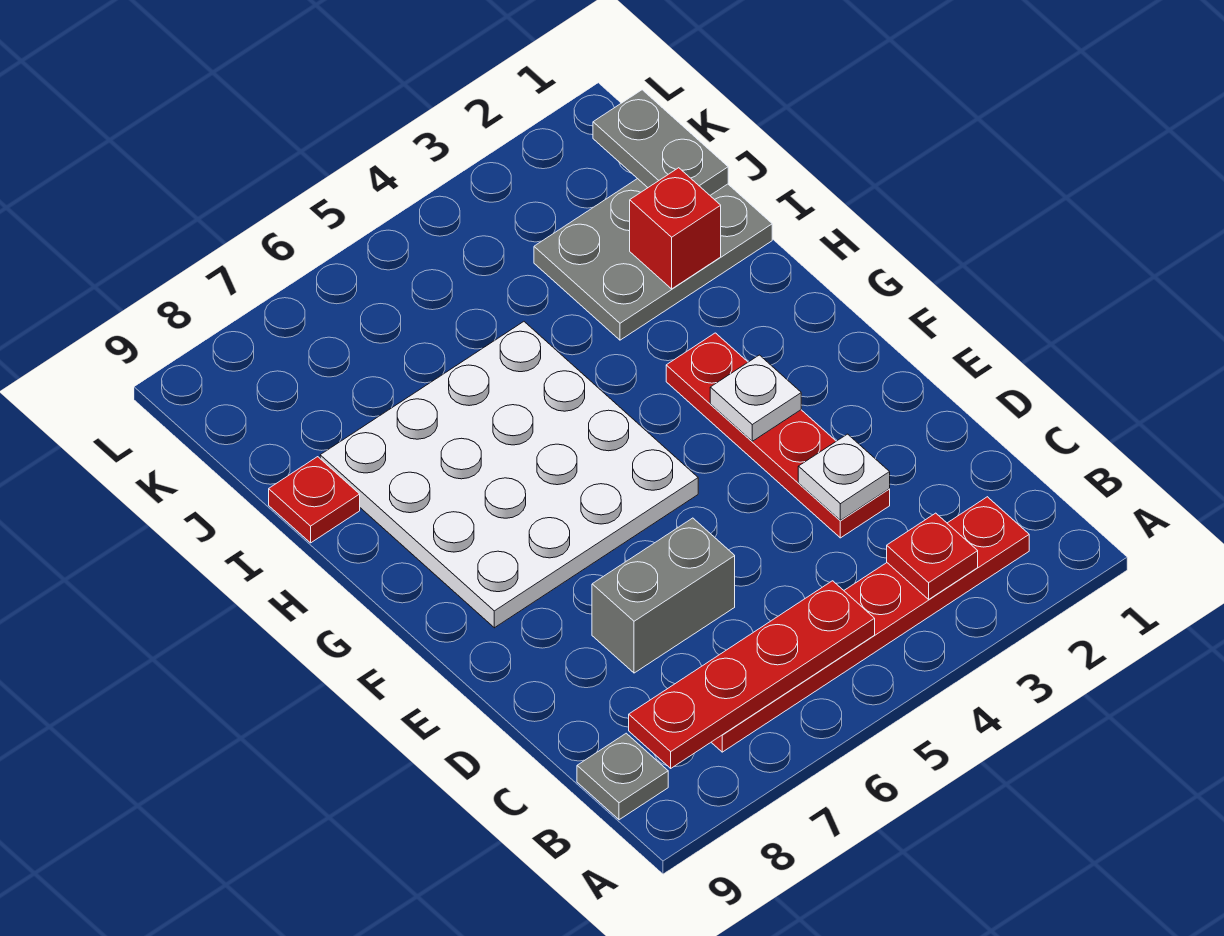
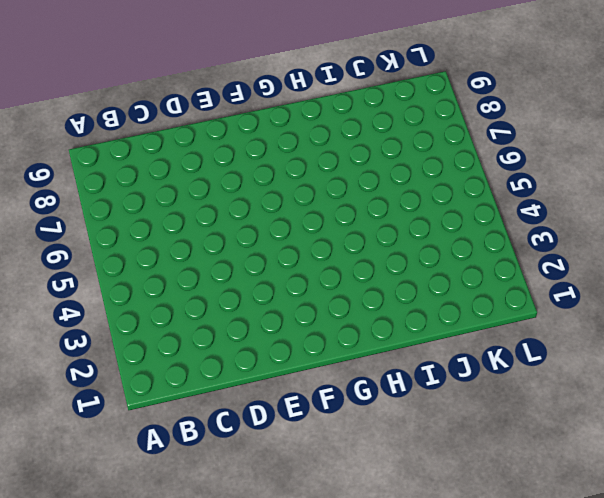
none -> red 1x6 plate [711,497,1029,752]
none -> grey 1x1 plate [577,733,668,820]
none -> red 1x4 plate [666,333,890,538]

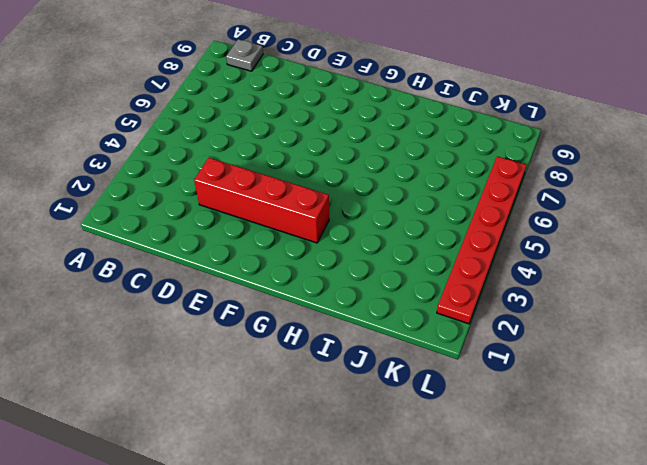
red 1x4 brick [194,158,329,243] -> red 1x4 plate [666,333,890,538]
red 1x6 plate [437,157,526,324] -> red 1x6 plate moved to [711,497,1029,752]
none -> grey 1x2 brick [592,518,735,673]
none -> white 4x4 plate [320,322,698,628]
none -> grey 2x3 plate [534,179,772,340]

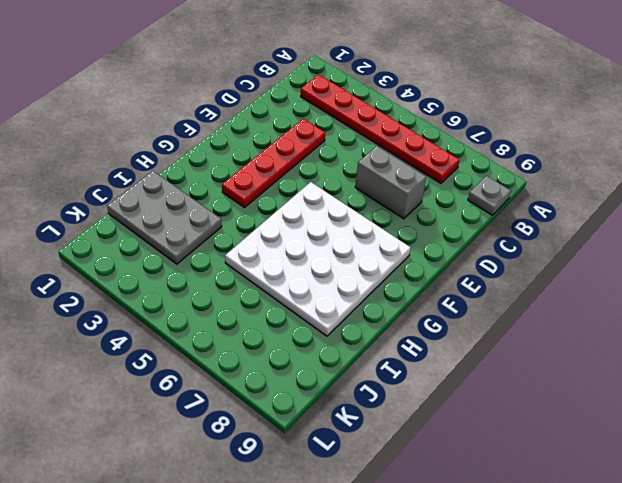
none -> red 1x1 plate [269,457,360,543]
none -> red 1x1 plate [887,513,978,599]
none -> red 1x4 plate [629,581,875,768]

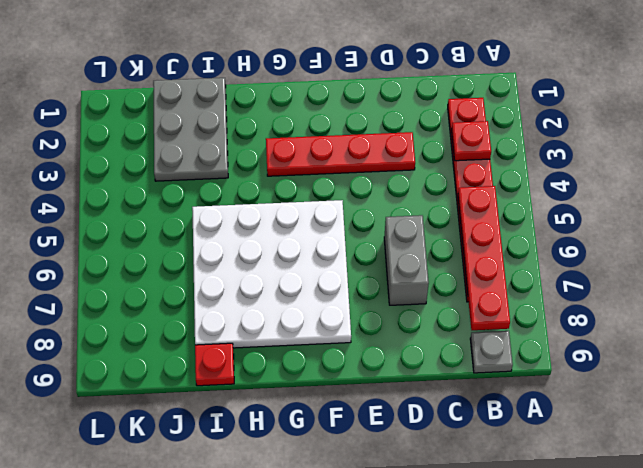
none -> white 1x1 plate [798,434,890,520]
none -> white 1x1 plate [710,355,801,441]
none -> red 1x1 brick [630,168,721,289]

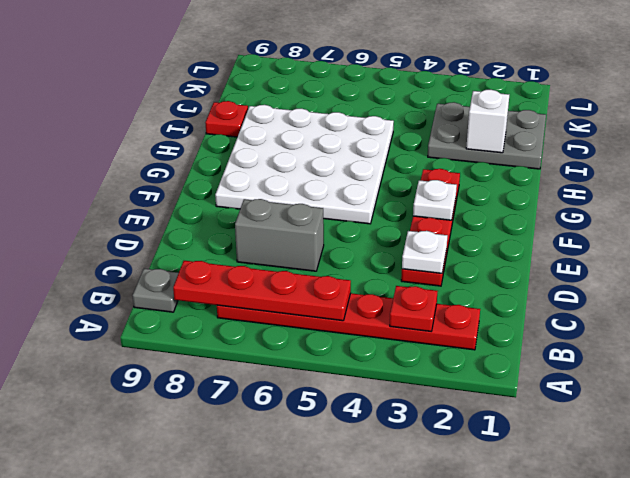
white 1x1 brick [466,90,509,153] -> red 1x1 brick [630,168,721,289]
none -> grey 1x2 plate [593,90,728,195]

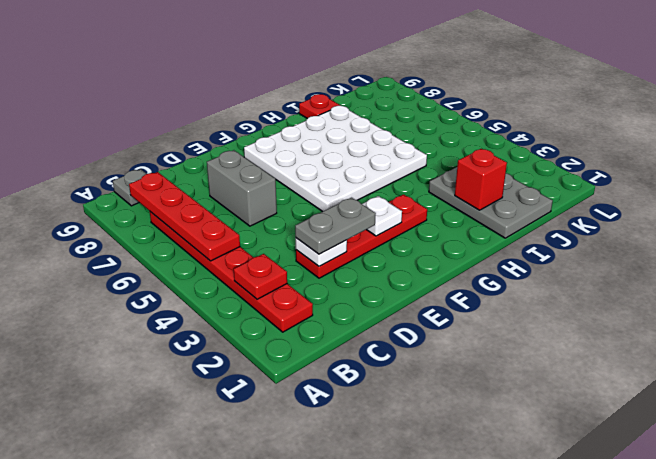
grey 1x2 plate [295,198,376,254] -> grey 1x2 plate moved to [593,90,728,195]

